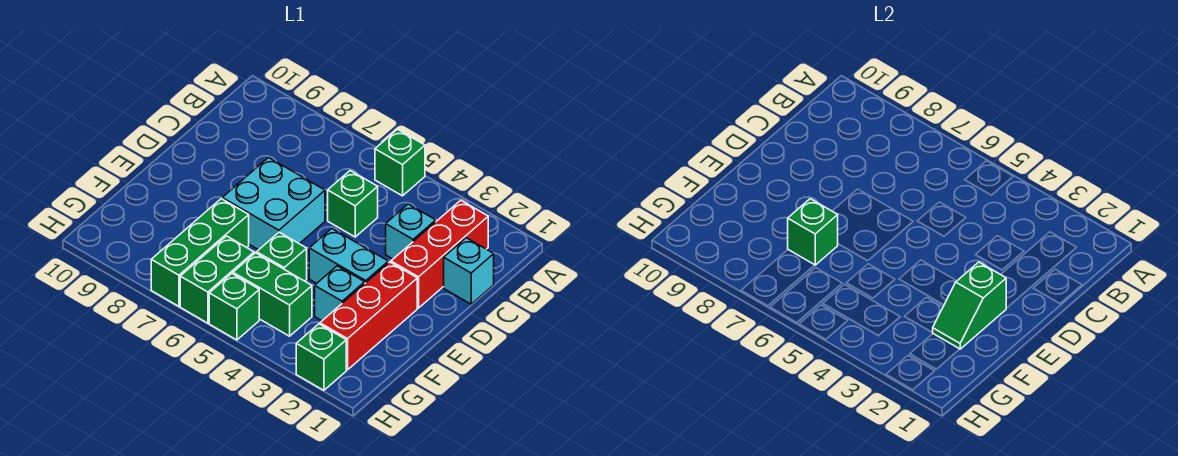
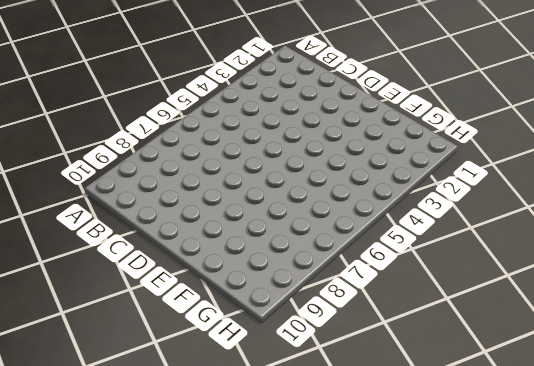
none -> green 1x1 brick [375,129,425,196]
none -> red 1x3 brick [391,200,488,308]
none -> cyan 1x1 brick [444,238,494,304]

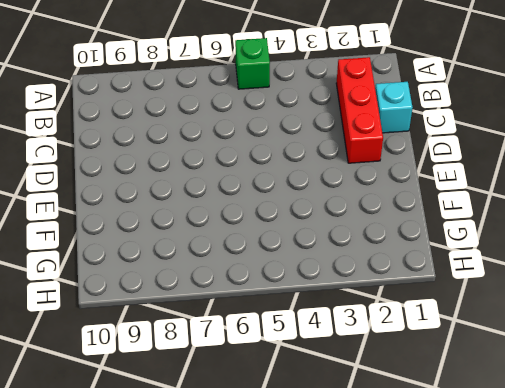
none -> cyan 1x1 brick [386,204,436,259]
none -> green 1x1 brick [328,171,378,237]
none -> cyan 2x2 brick [222,158,325,250]

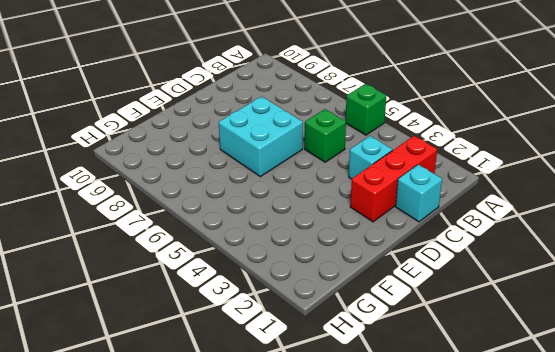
none -> red 1x3 brick [320,262,417,370]
none -> cyan 1x2 brick [309,229,388,283]
none -> cyan 1x1 brick [315,266,365,321]

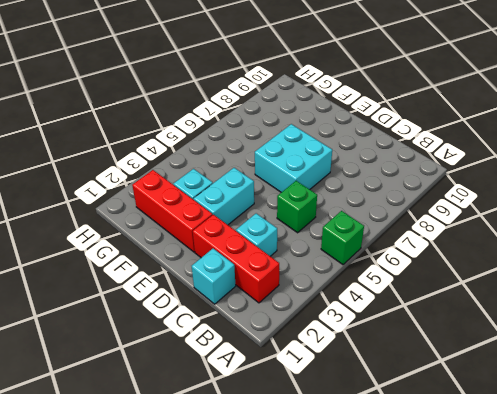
none -> green 1x1 brick [257,232,307,281]
none -> green 1x3 brick [151,199,249,306]
none -> green 1x2 brick [233,253,312,336]

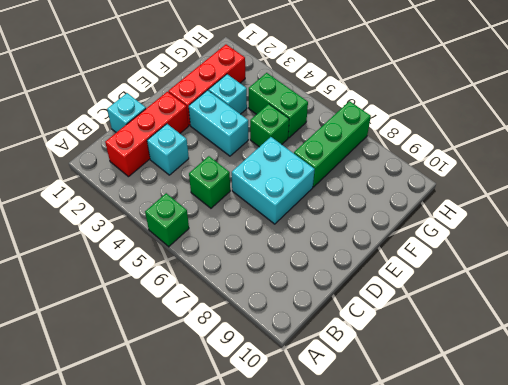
none -> green 1x2 brick [180,236,254,323]
none -> green 1x1 brick [296,324,346,390]
none -> green 1x1 brick [209,274,259,340]

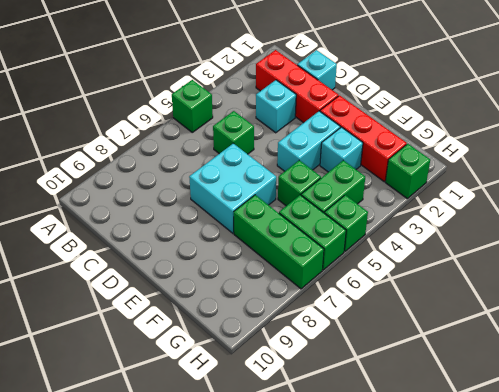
none -> green 1x2 slope [933,262,1006,349]
none -> green 1x1 brick [788,199,838,265]

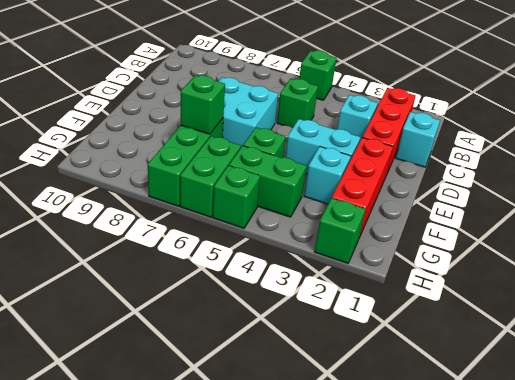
none -> green 1x2 slope [933,262,1006,349]

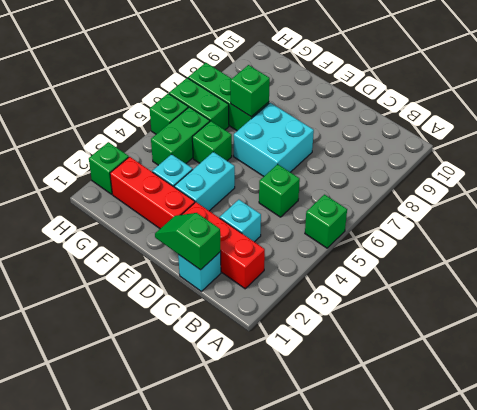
green 1x2 slope [155,213,221,270] -> green 1x2 slope moved to [933,262,1006,349]

